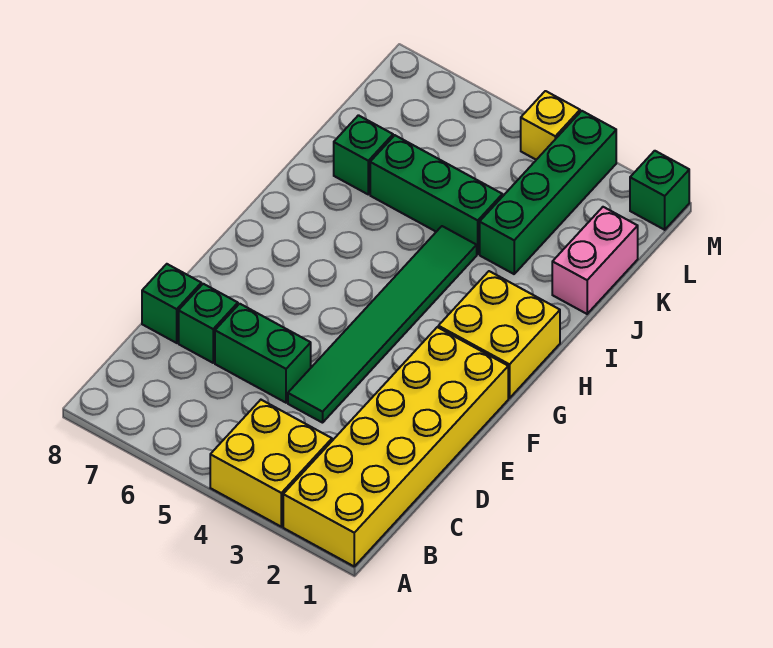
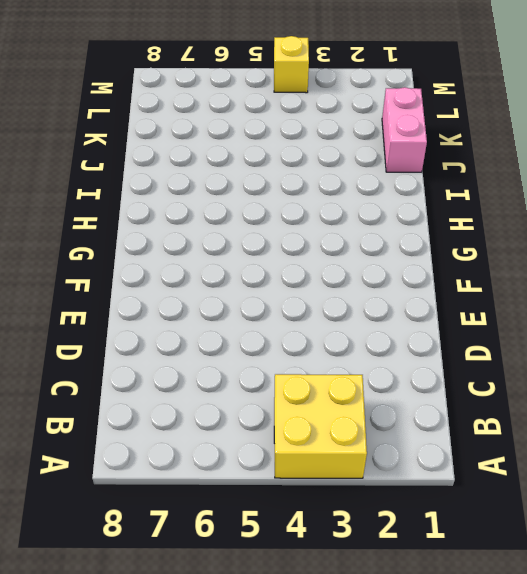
none -> yellow 2x6 brick [283,327,508,566]
none -> green 1x6 tile [288,226,477,423]
none -> green 1x2 brick [215,304,311,403]

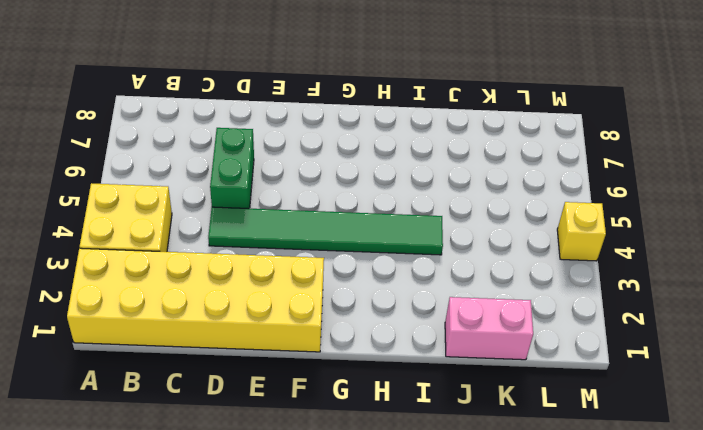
none -> green 1x1 brick [179,284,238,363]
none -> green 1x1 brick [142,264,201,343]
none -> yellow 2x2 brick [438,271,560,398]

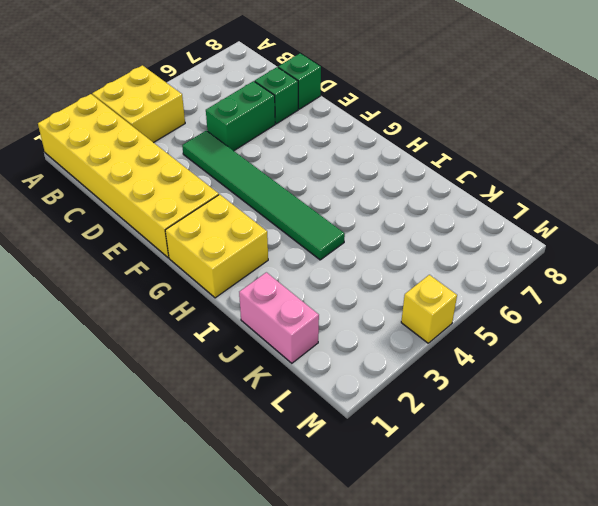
none -> green 1x4 brick [480,111,616,274]
none -> green 1x3 brick [370,135,502,254]
none -> green 1x1 brick [334,115,393,194]

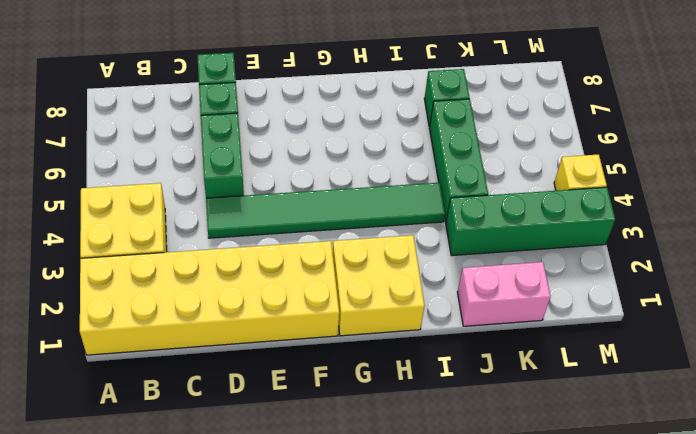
none -> green 1x1 brick [630,151,689,230]

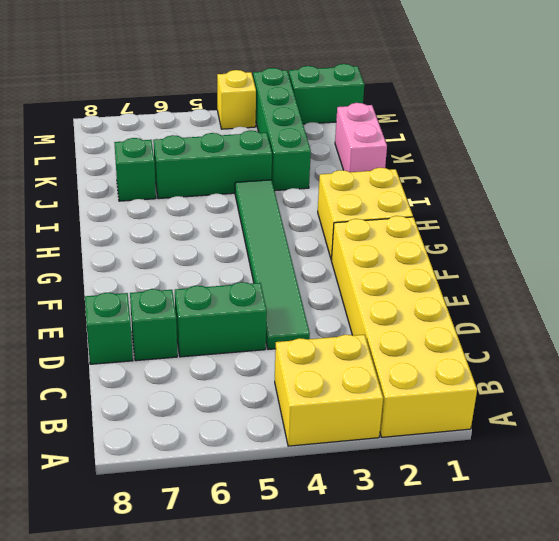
green 1x2 brick [289,64,364,124] -> green 1x1 brick [630,151,689,230]

